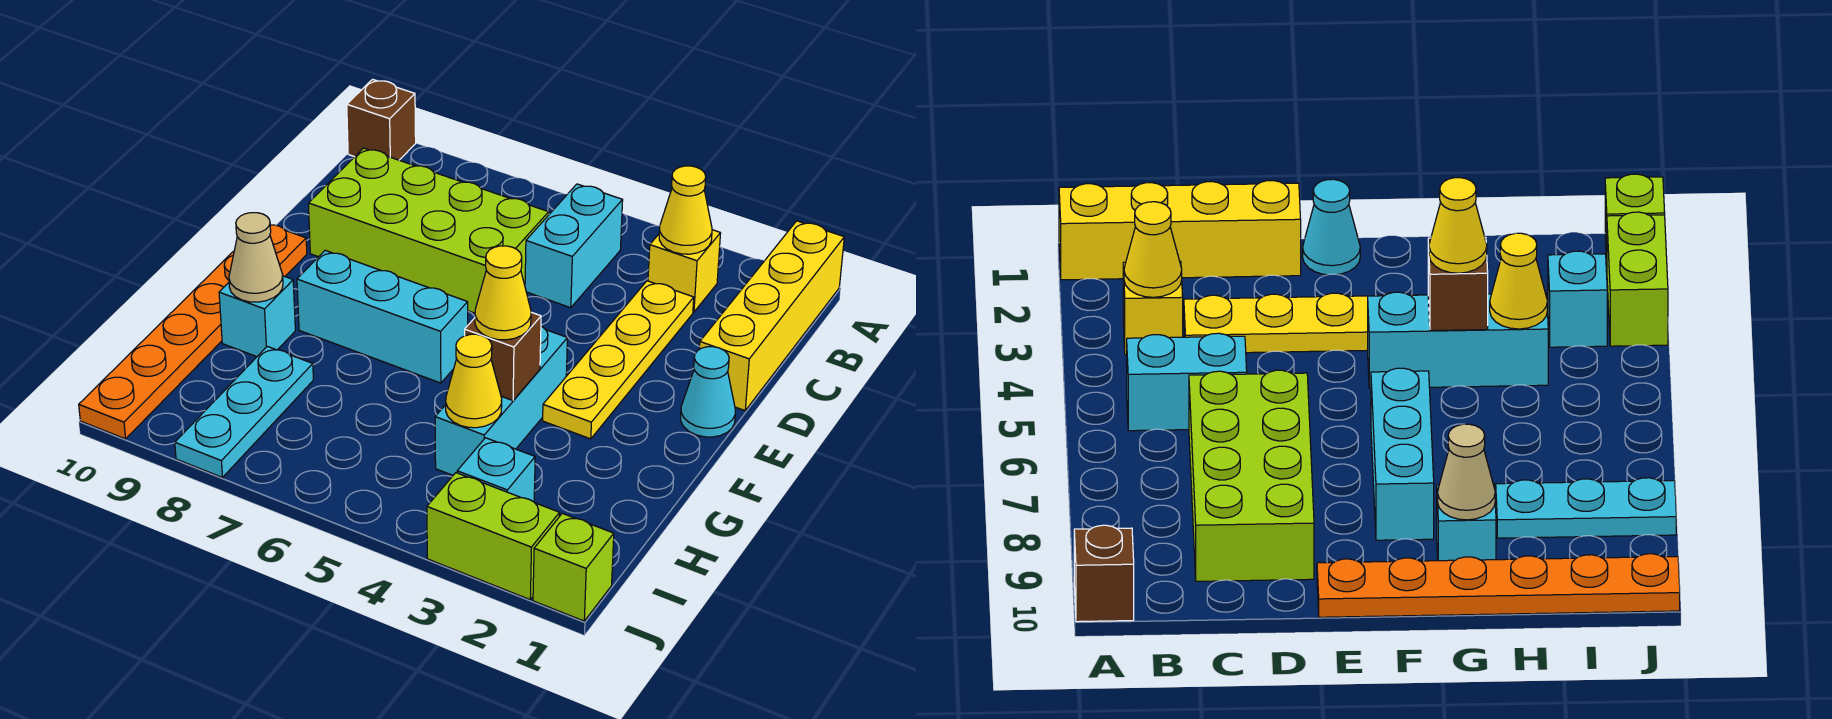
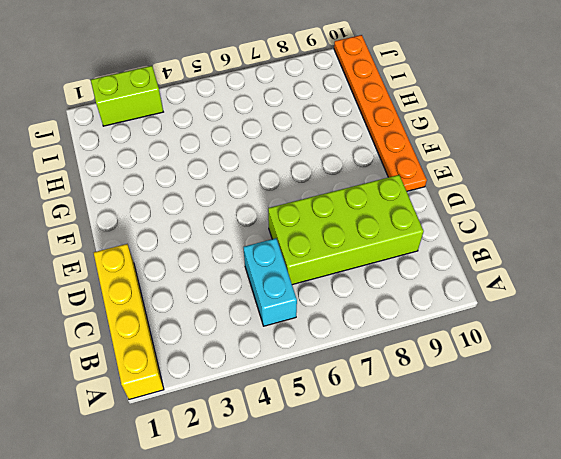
none -> brown 1x1 brick [347,79,416,160]
none -> yellow 1x1 brick [648,230,721,312]
none -> yellow 1x4 plate [543,281,694,439]

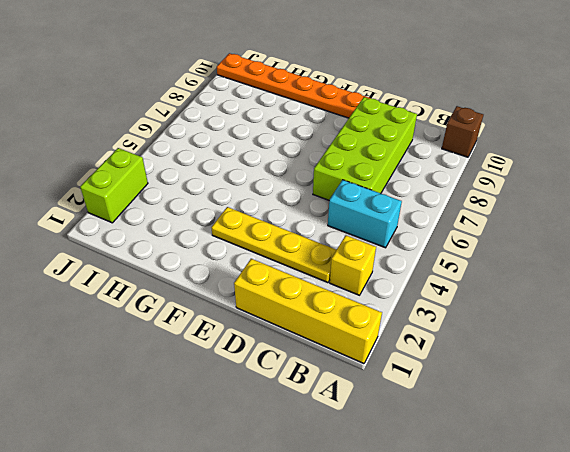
none -> cyan 1x1 cone [681,347,735,437]
none -> cyan 1x3 brick [435,326,567,475]
none -> cyan 1x3 brick [297,250,468,383]

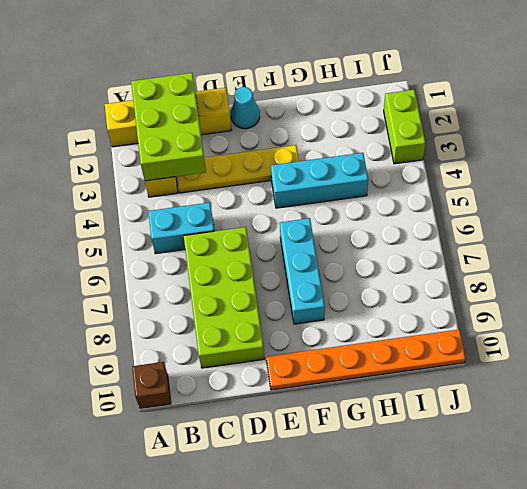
lime 2x3 brick [131,73,206,181] -> yellow 1x1 cone [659,166,712,254]
none -> cyan 1x1 brick [219,276,295,357]
none -> cyan 1x3 plate [175,346,313,477]
none -> cyan 1x1 brick [457,438,535,502]

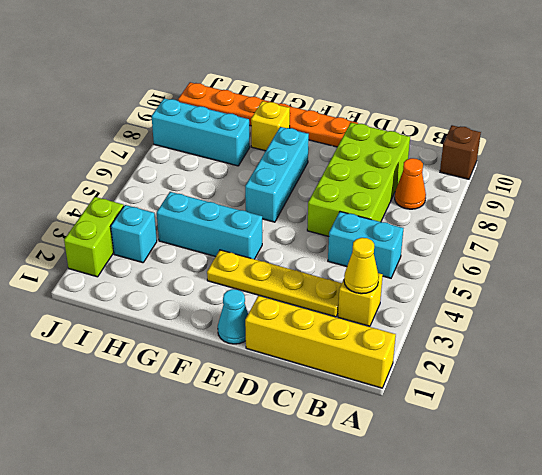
orange 1x1 cone [395,158,426,209] -> none
yellow 1x1 brick [251,101,290,151] -> cyan 1x1 brick [219,276,295,357]
cyan 1x3 brick [152,98,250,166] -> cyan 1x3 plate [175,346,313,477]
none -> lime 1x1 brick [533,513,614,621]
none -> brown 1x1 brick [465,312,541,400]
none -> tan 1x1 cone [229,213,283,302]

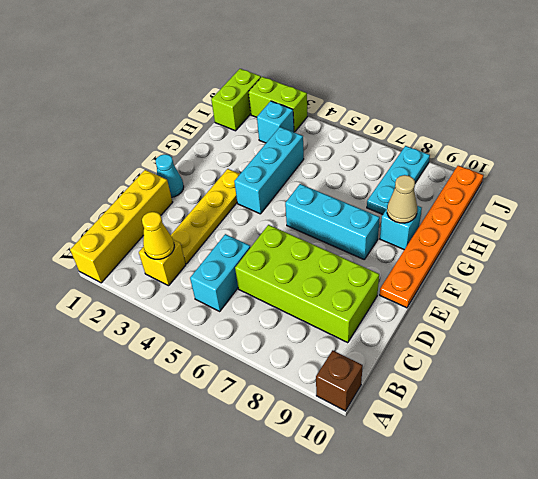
lime 1x2 brick [211,69,261,131] -> lime 1x1 brick [533,513,614,621]
none -> brown 1x1 brick [465,312,541,400]
none -> yellow 1x1 cone [446,334,502,428]
none -> yellow 1x1 cone [475,246,531,340]

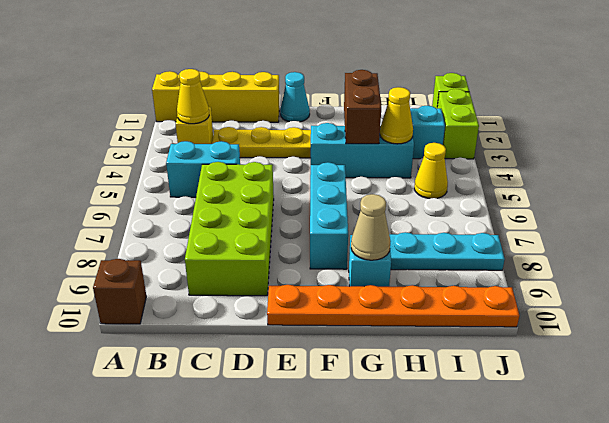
brown 1x2 brick [344,70,381,144] -> brown 1x1 brick [465,312,541,400]
yellow 1x1 cone [414,143,448,199] -> yellow 1x1 cone moved to [475,246,531,340]

